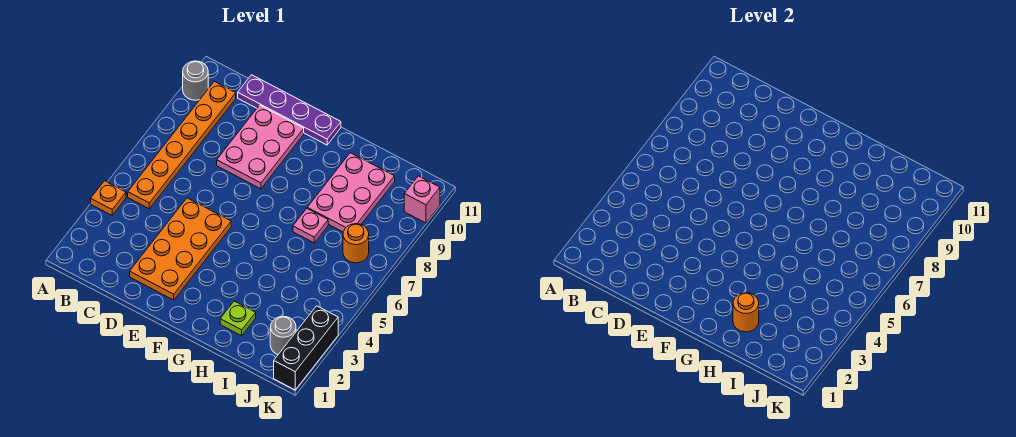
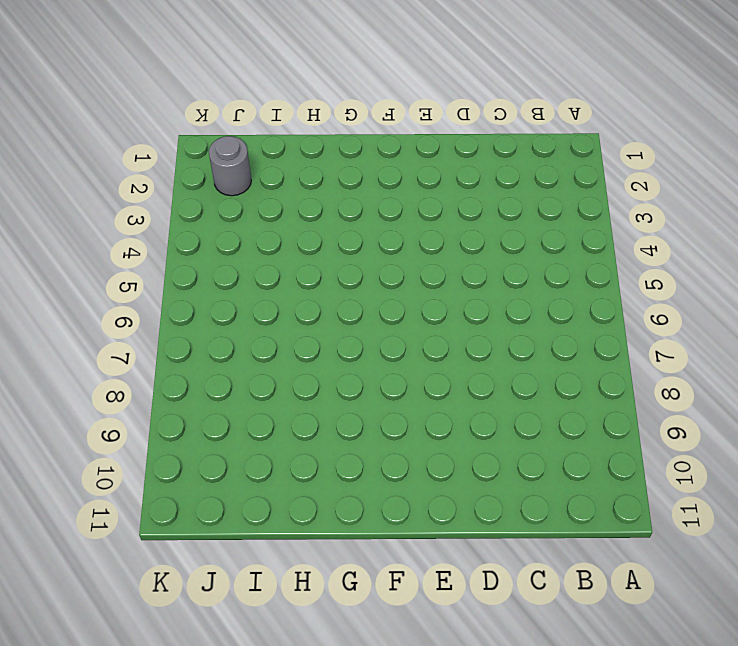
none -> orange 1x1 plate [91,181,126,215]
none -> grey 1x1 round brick [183,61,208,100]
none -> orange 1x6 plate [128,81,236,209]

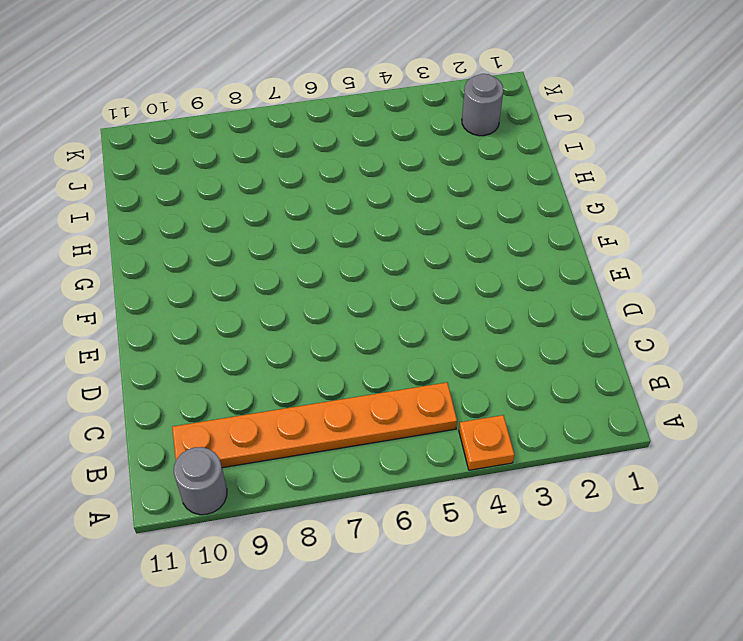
none -> purple 1x4 plate [238,75,341,145]
none -> orange 2x4 plate [130,198,231,300]
none -> pink 2x3 plate [217,105,304,189]

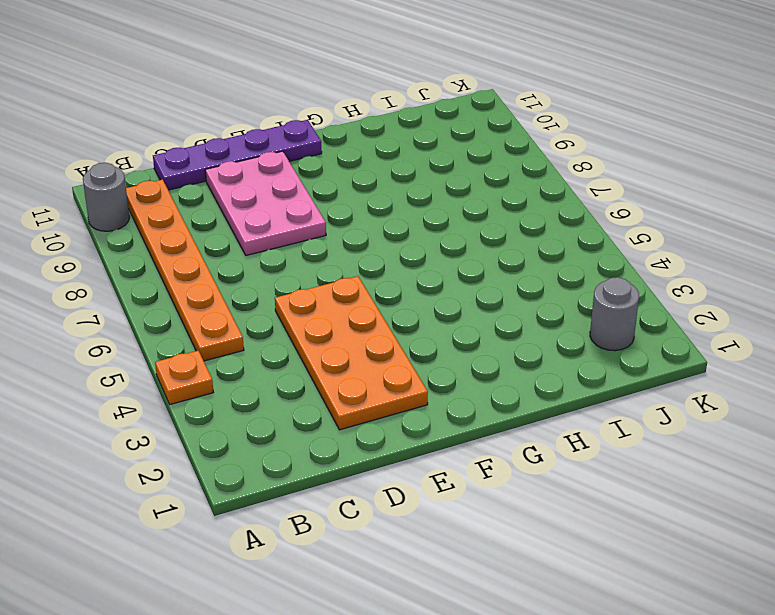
none -> lime 1x1 plate [220,301,256,336]
none -> pink 1x1 plate [293,209,328,243]
none -> pink 2x3 plate [307,153,395,232]

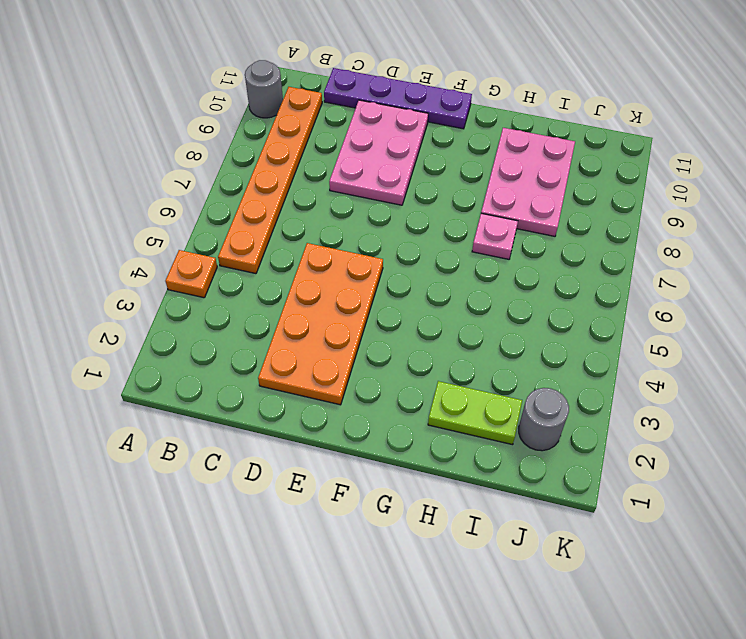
lime 1x2 plate [428,381,522,445] -> lime 1x1 plate [220,301,256,336]
none -> orange 1x1 round brick [343,224,369,263]
none -> black 1x3 brick [274,306,338,390]
none -> pink 1x1 brick [404,176,440,223]

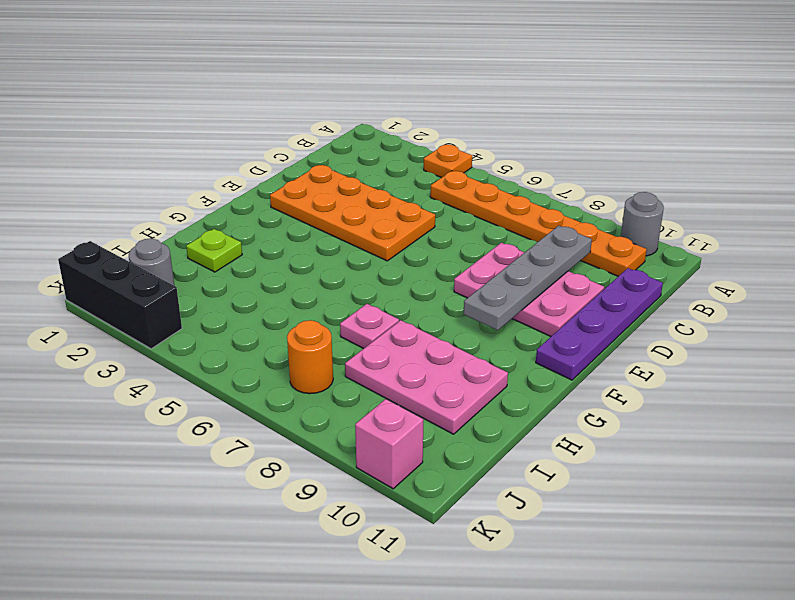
grey 1x4 plate [464,226,592,330] -> none
none -> orange 1x1 round brick [733,293,759,332]

